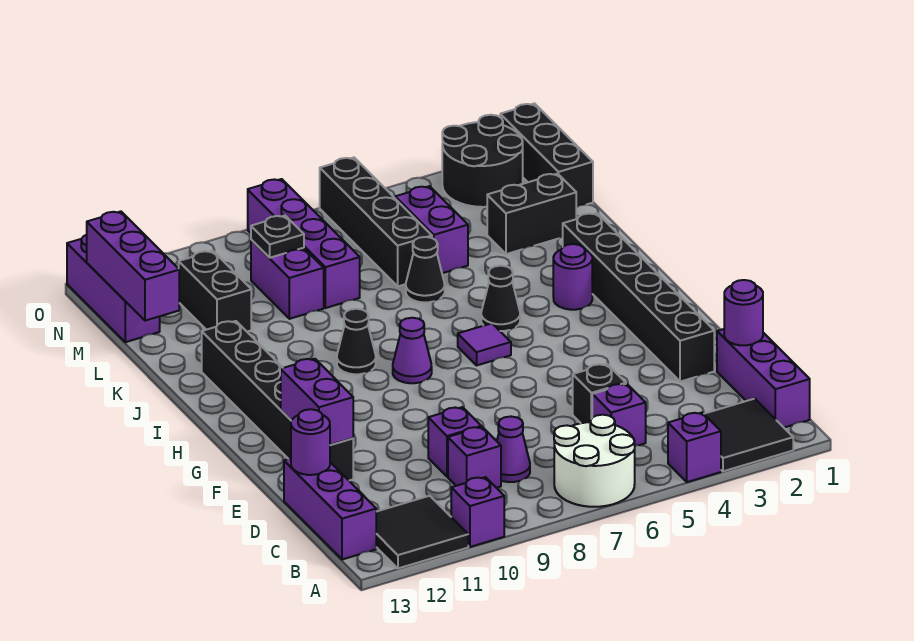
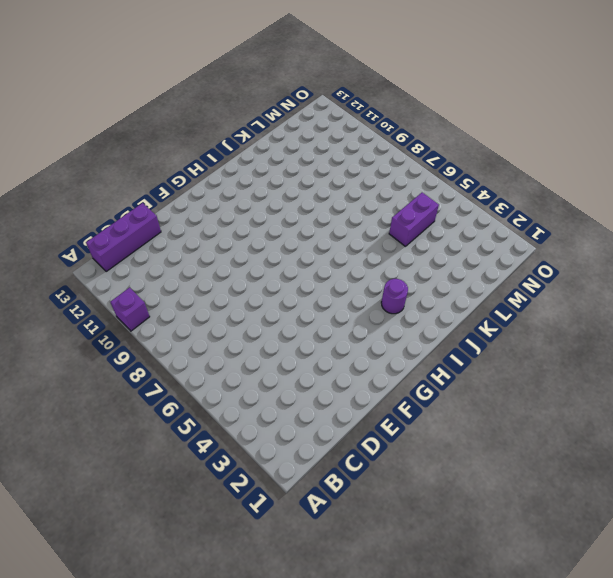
none -> black 2x2 tile [704,399,793,471]
none -> purple 1x1 brick [668,413,721,482]
none -> white 2x2 round brick [554,415,635,507]
none -> black 2x2 tile [376,496,468,568]

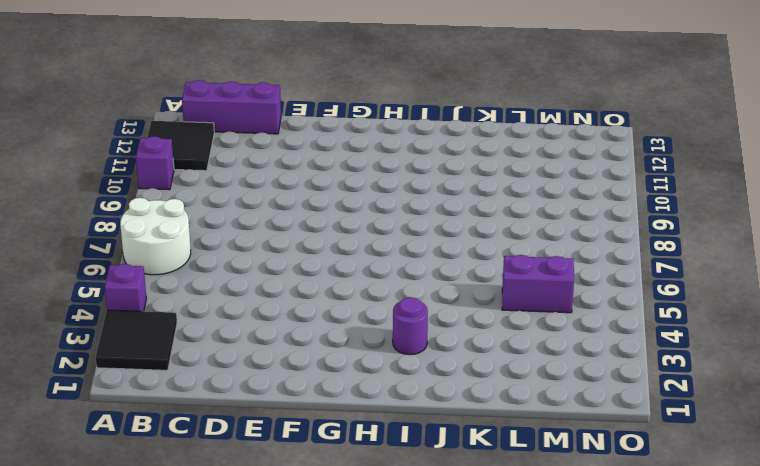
none -> purple 1x3 brick [717,329,810,427]
none -> purple 1x1 brick [592,384,646,446]
none -> purple 1x1 cone [497,417,530,482]
none -> purple 1x1 brick [448,427,501,488]

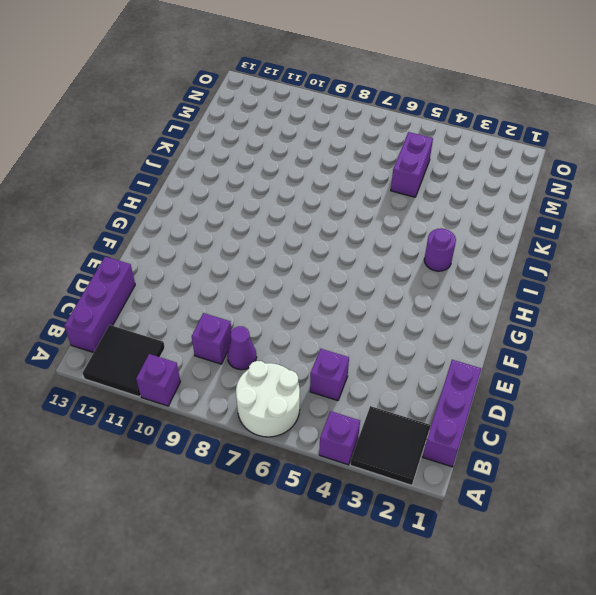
none -> black 1x1 brick [573,364,626,423]
none -> purple 1x1 brick [428,407,481,477]
none -> black 1x6 brick [563,213,714,382]
none -> black 1x6 brick [202,321,353,480]

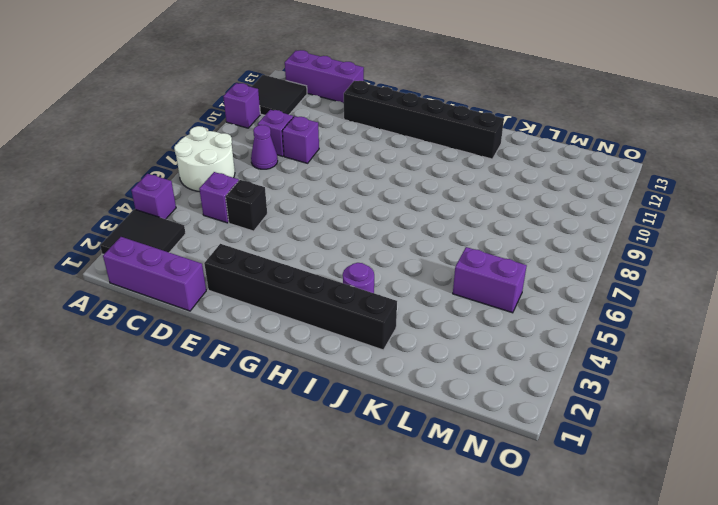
none -> purple 1x1 tile [458,323,511,365]
none -> purple 1x1 cone [393,318,432,383]
none -> black 1x1 cone [481,266,520,331]
none -> black 1x1 cone [337,309,376,374]

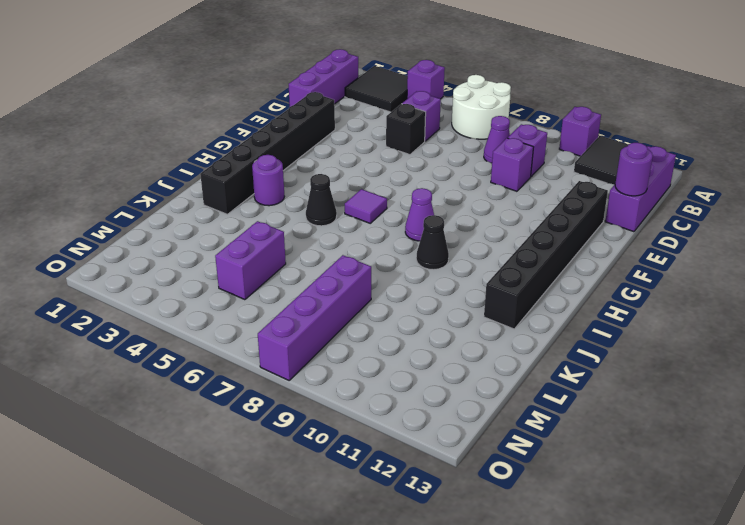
none -> black 1x1 cone [406,237,445,302]
none -> black 1x2 brick [487,174,576,254]
none -> black 1x4 brick [320,158,432,286]
none -> purple 1x2 brick [251,240,324,319]

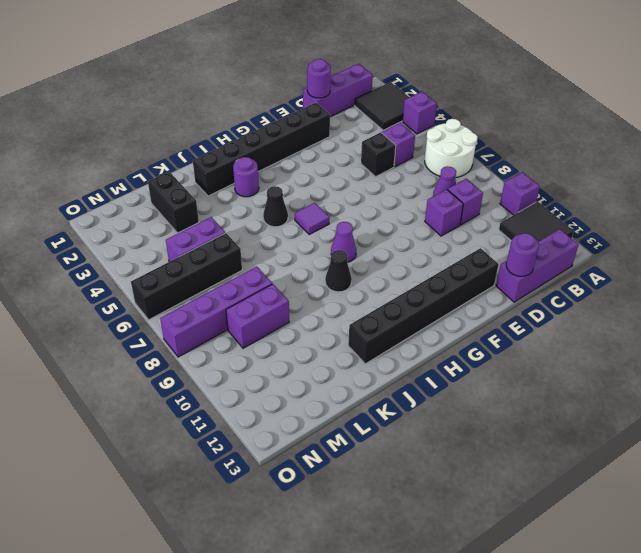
none -> black 1x1 cone [406,237,445,302]
none -> black 1x2 brick [179,251,251,331]
none -> black 1x3 brick [500,104,593,207]
none -> purple 1x3 brick [67,235,160,342]

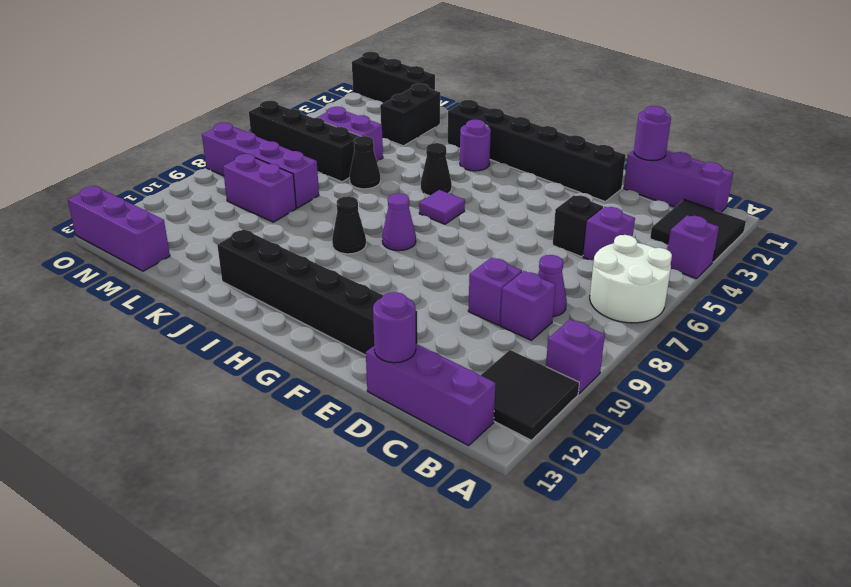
none -> black 1x2 brick [179,251,251,331]
none -> black 2x2 round brick [442,115,523,207]
none -> purple 1x2 brick [281,359,353,445]
none -> purple 1x3 brick [87,211,179,321]

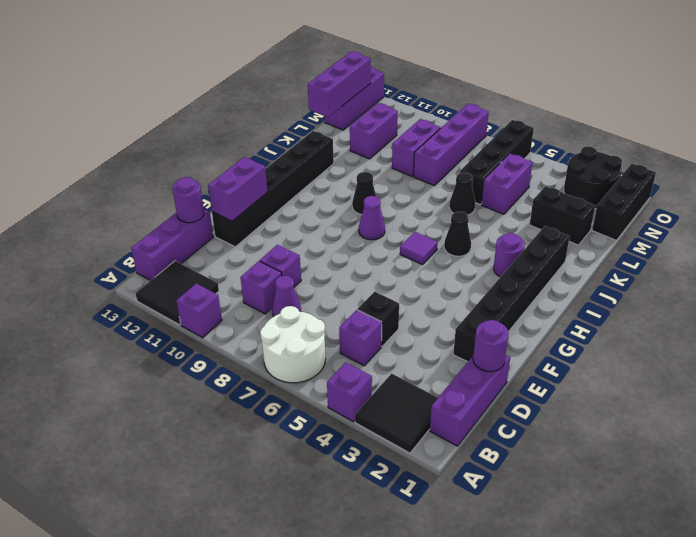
purple 1x2 brick [350,103,398,159] -> black 1x2 brick [179,251,251,331]
none -> black 1x1 plate [251,216,304,258]

